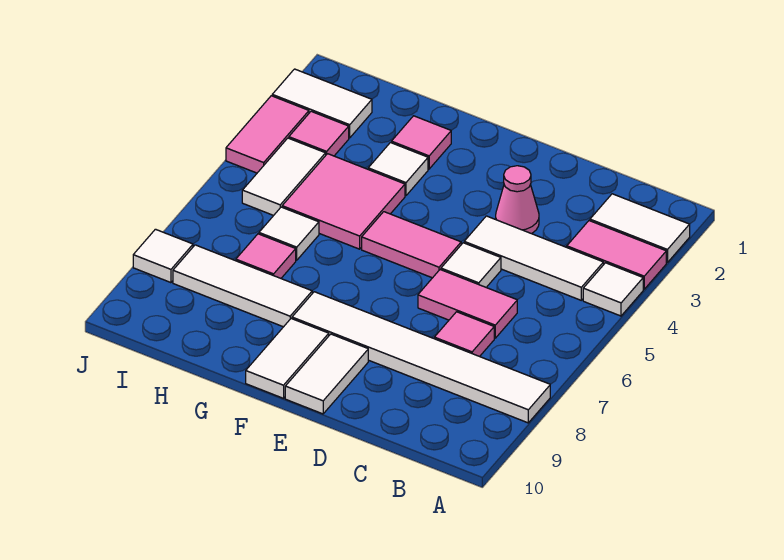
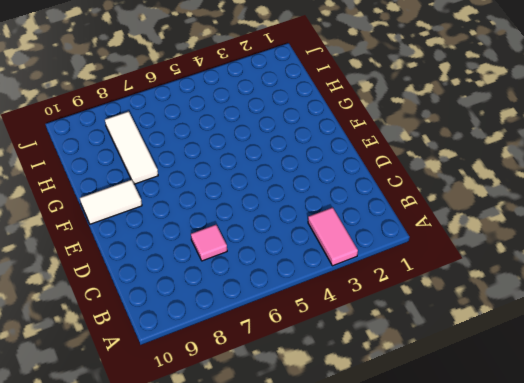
none -> white 1x2 tile [590,194,690,263]
none -> white 1x1 tile [583,263,643,316]
none -> white 1x6 tile [292,292,550,423]

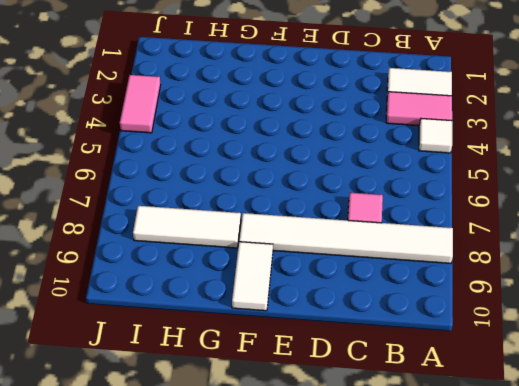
none -> white 1x3 tile [464,216,604,300]
none -> pink 1x2 tile [418,270,517,338]
none -> pink 1x1 cone [496,166,539,234]

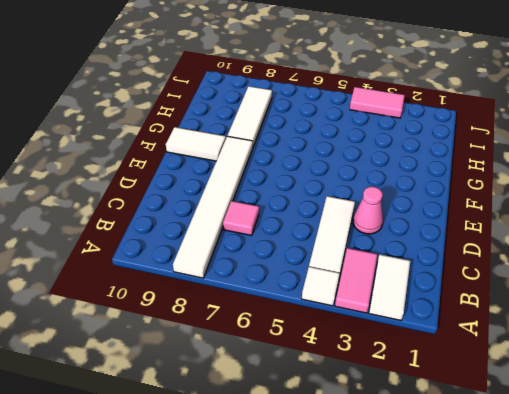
none -> pink 1x2 tile [418,270,517,338]
none -> white 1x1 tile [441,243,501,287]
none -> pink 1x2 tile [362,212,461,278]

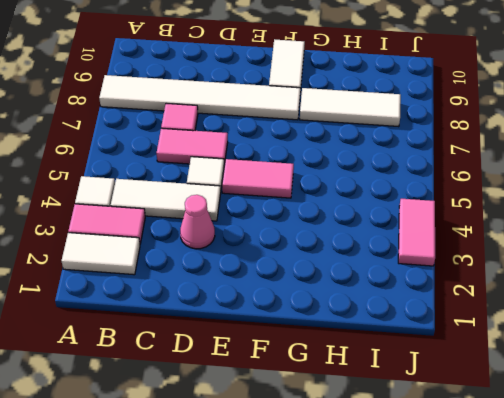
none -> white 1x2 tile [285,334,368,414]
none -> pink 1x1 tile [391,116,451,169]
none -> white 1x1 tile [368,143,428,196]

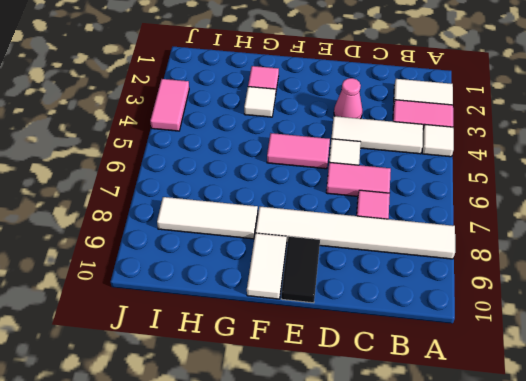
black 1x2 tile [281,237,320,303] -> white 1x2 tile [285,334,368,414]
none -> pink 2x2 tile [282,154,405,249]
none -> white 1x1 tile [259,207,319,260]
none -> pink 1x1 tile [236,234,296,278]

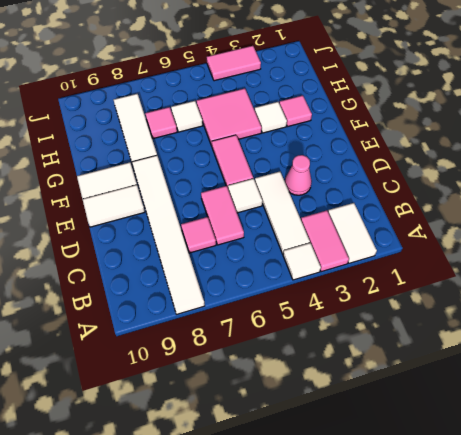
none -> white 1x2 tile [272,69,372,138]
none -> pink 1x1 tile [289,111,349,156]
none -> white 1x2 tile [242,138,326,215]

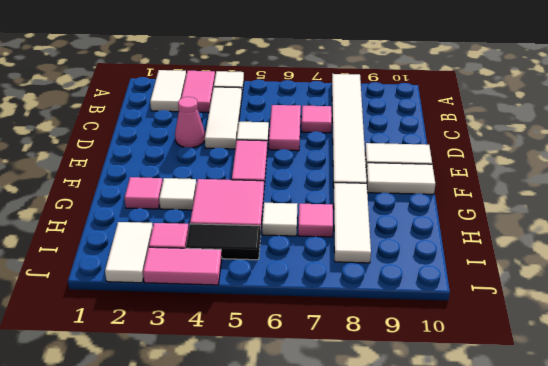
black 1x2 tile [186,224,261,260] -> white 1x2 tile [242,138,326,215]
none -> white 1x1 tile [133,229,193,283]

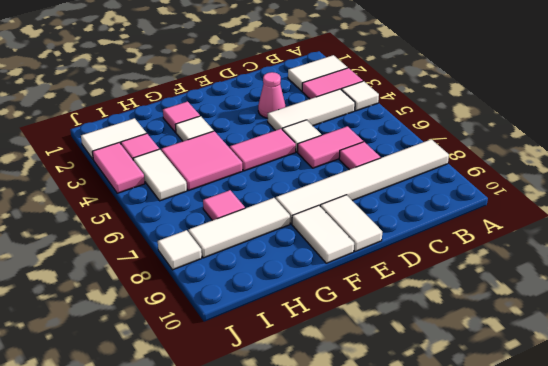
none -> white 1x1 tile [259,207,319,260]

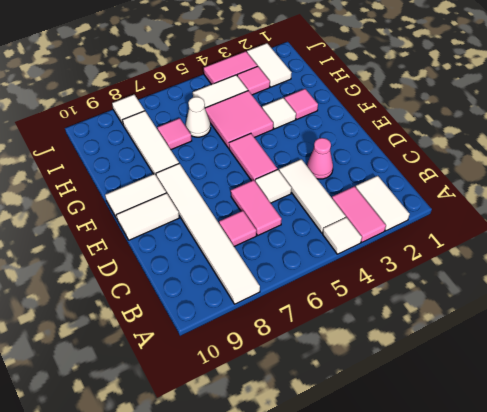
white 1x1 cone [186,97,211,137] -> white 1x1 tile [259,207,319,260]

